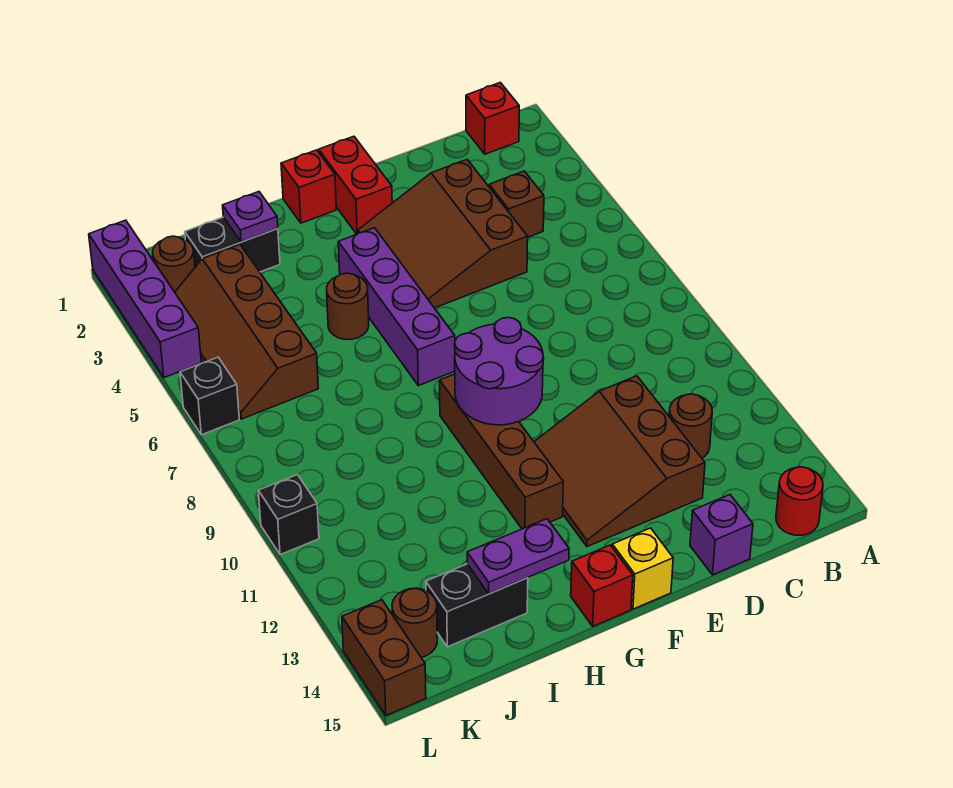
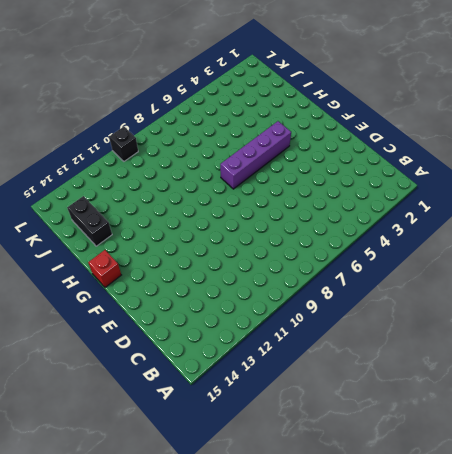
none -> red 1x1 brick [466,82,519,154]
none -> red 1x1 round brick [776,467,823,535]
none -> brown 1x1 brick [489,171,544,237]

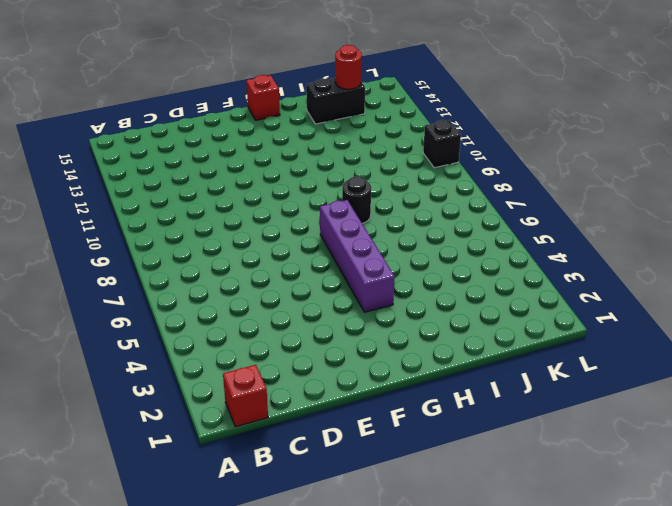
black 1x1 round brick [342,177,371,224] -> none
red 1x1 round brick [335,45,362,89] -> red 1x1 round brick moved to [776,467,823,535]
none -> brown 1x1 brick [489,171,544,237]
none -> brown 1x1 round brick [669,394,712,458]
none -> brown 3x3 slope [358,160,528,308]

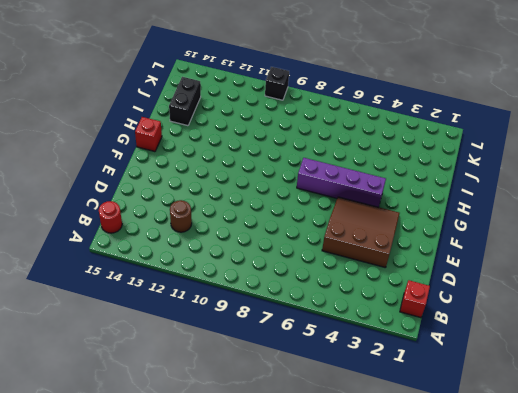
none -> brown 1x1 brick [489,171,544,237]
none -> brown 3x3 slope [534,376,705,547]
none -> purple 1x1 brick [690,495,753,575]

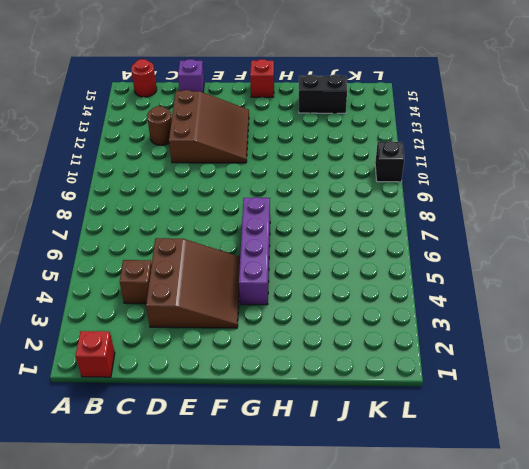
none -> red 1x2 brick [319,136,392,234]
none -> yellow 1x1 brick [612,528,673,609]
none -> red 1x1 brick [281,150,336,223]

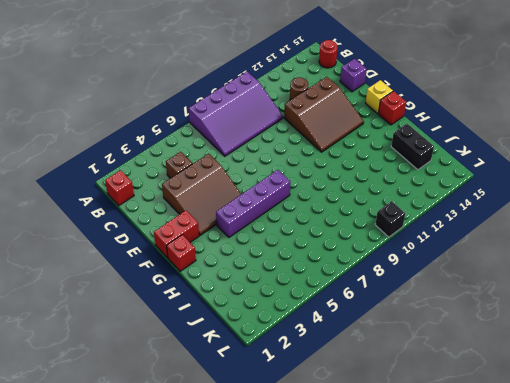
purple 3x4 slope [188,72,283,156] -> none
none -> brown 1x4 brick [440,374,563,529]
none -> brown 1x1 round brick [327,273,369,340]
none -> black 1x2 brick [185,217,280,272]

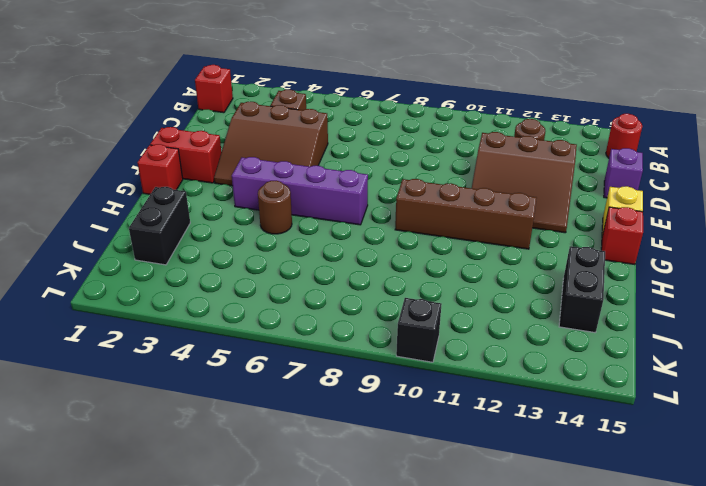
none -> brown 2x4 slope [175,245,318,419]
none -> brown 1x1 round brick [153,236,195,292]
none -> brown 1x1 round brick [392,588,437,657]

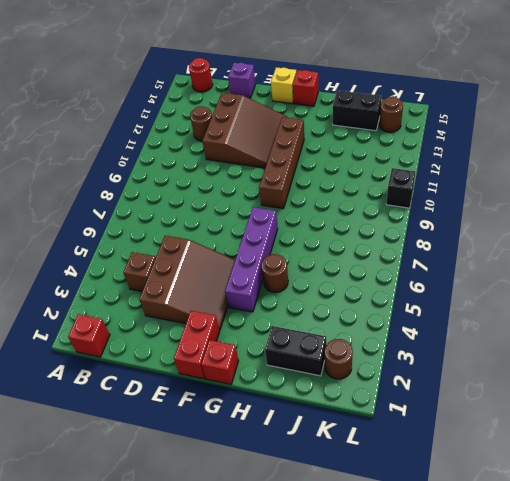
none -> brown 2x4 slope [175,245,318,419]
none -> purple 1x4 brick [89,220,201,377]
none -> black 1x1 brick [180,357,239,435]

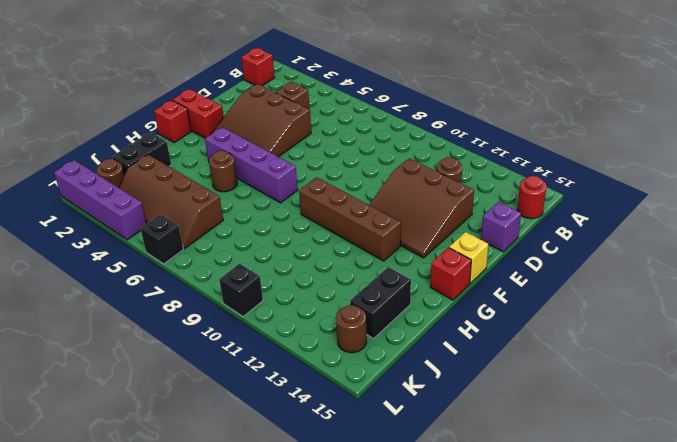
none -> brown 1x2 brick [342,600,426,715]
none -> purple 2x2 round brick [455,317,544,425]
none -> purple 1x2 plate [467,519,569,594]

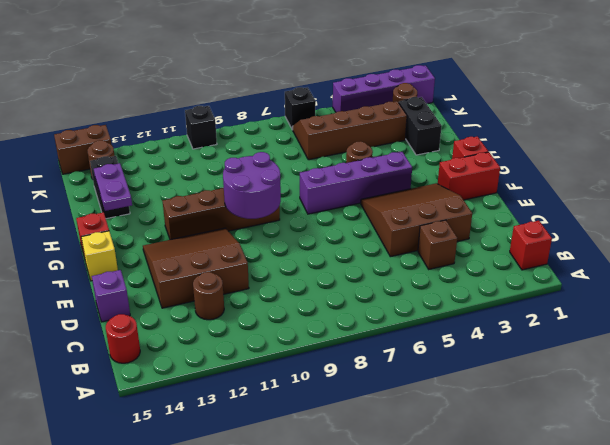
none -> purple 1x1 plate [223,192,278,242]

